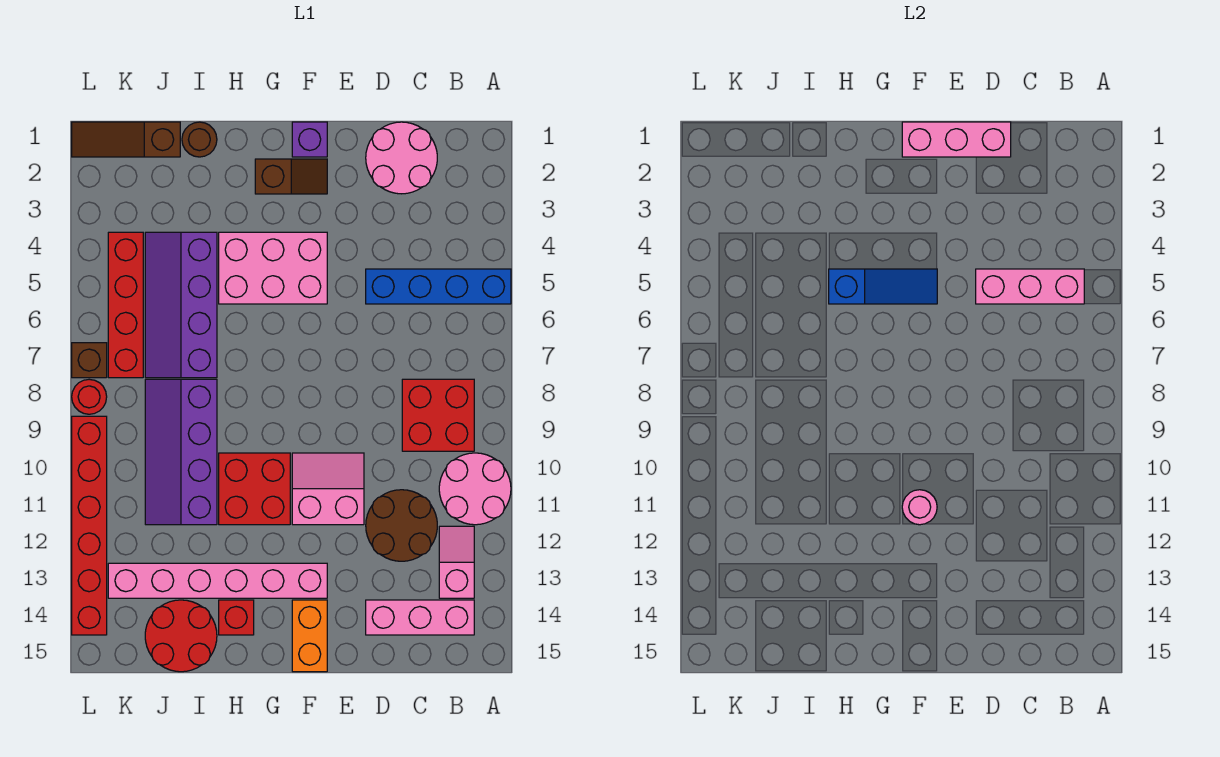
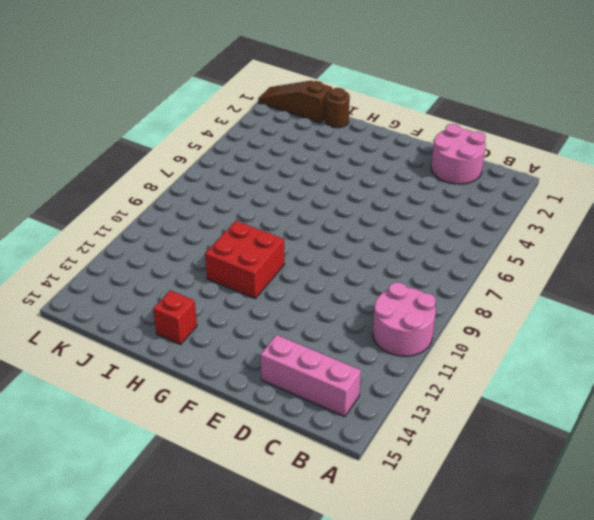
none -> blue 1x4 brick [366,269,511,304]
none -> red 2x2 brick [402,379,474,451]
none -> pink 1x2 slope [439,526,474,598]

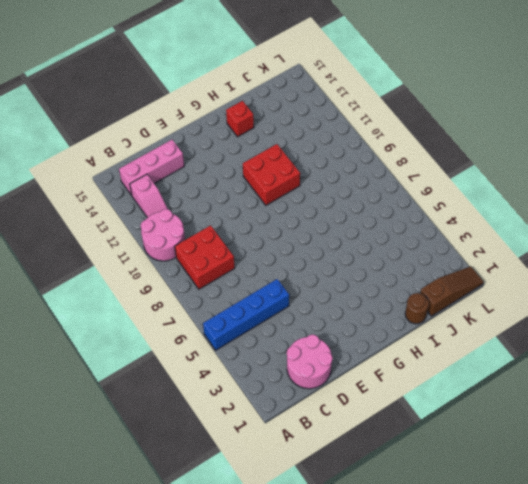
none -> brown 2x2 round brick [366,490,437,561]
none -> pink 2x2 slope [292,453,364,525]
none -> purple 1x1 brick [292,122,327,157]

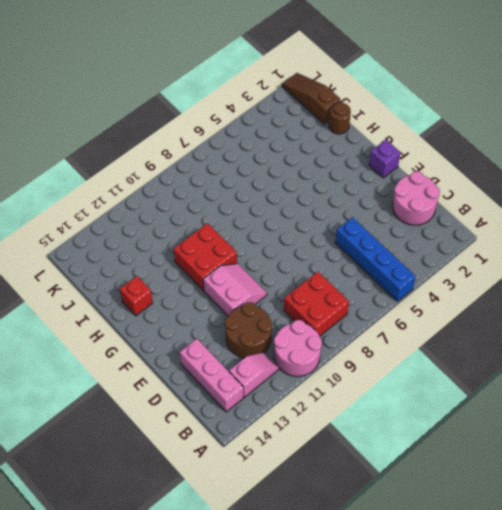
none -> brown 1x2 slope [255,159,327,194]
none -> pink 2x3 brick [219,232,327,304]
none -> pink 1x6 brick [108,563,327,598]

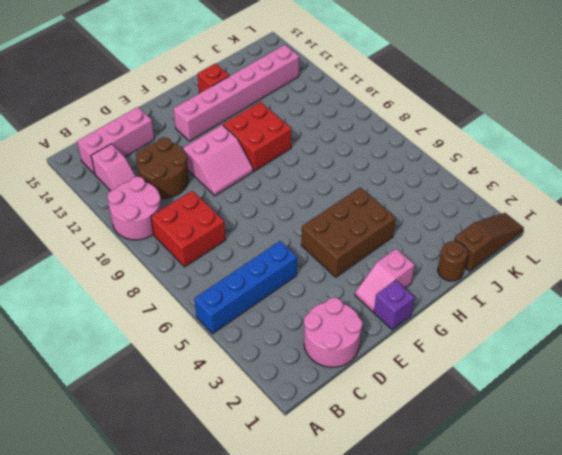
pink 1x2 slope [355,249,414,312] -> brown 1x2 slope [255,159,327,194]
brown 2x3 brick [301,187,396,277] -> pink 2x3 brick [219,232,327,304]
none -> orange 1x2 brick [292,600,327,672]
none -> purple 2x4 slope [145,232,217,378]
none -> purple 2x4 slope [145,379,217,525]

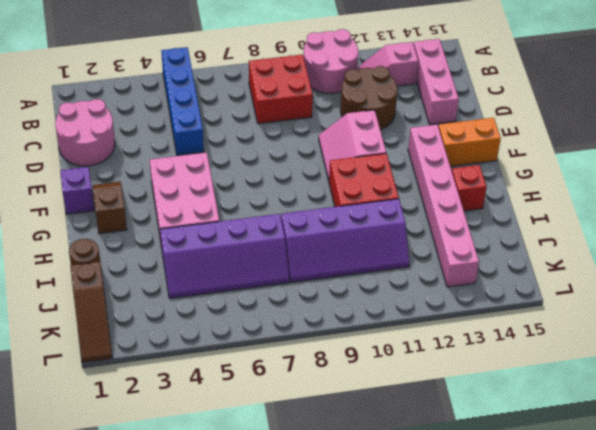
none -> red 2x2 round brick [145,600,217,672]
none -> red 1x4 brick [108,232,143,378]
none -> brown 1x1 brick [72,343,107,378]

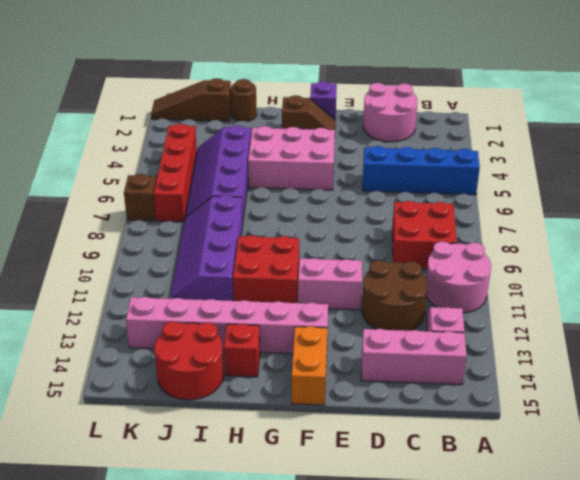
none -> red 1x1 round brick [72,379,107,414]
none -> red 1x6 brick [72,416,107,635]
none -> pink 1x3 brick [976,269,1084,304]

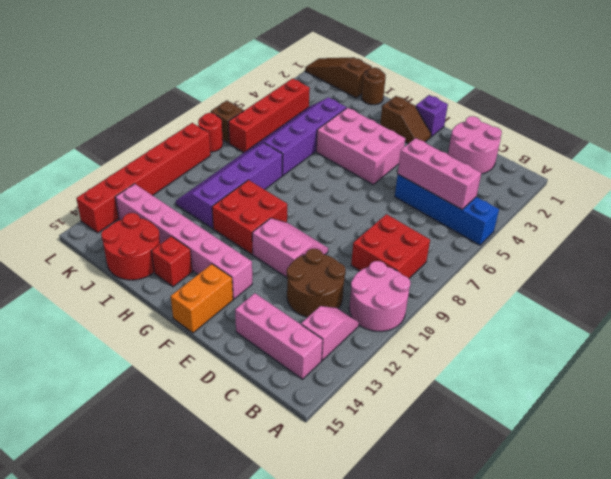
none -> pink 1x3 brick [902,122,1011,157]
none -> blue 1x3 slope [829,269,937,304]
none -> pink 1x1 round brick [902,490,937,525]

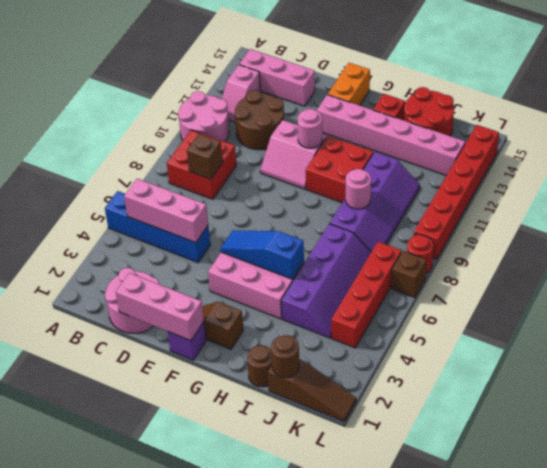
brown 1x1 brick [187,134,223,179] -> none
pink 1x1 round brick [346,169,371,209] -> none
brown 1x1 round brick [271,335,300,378] -> none

